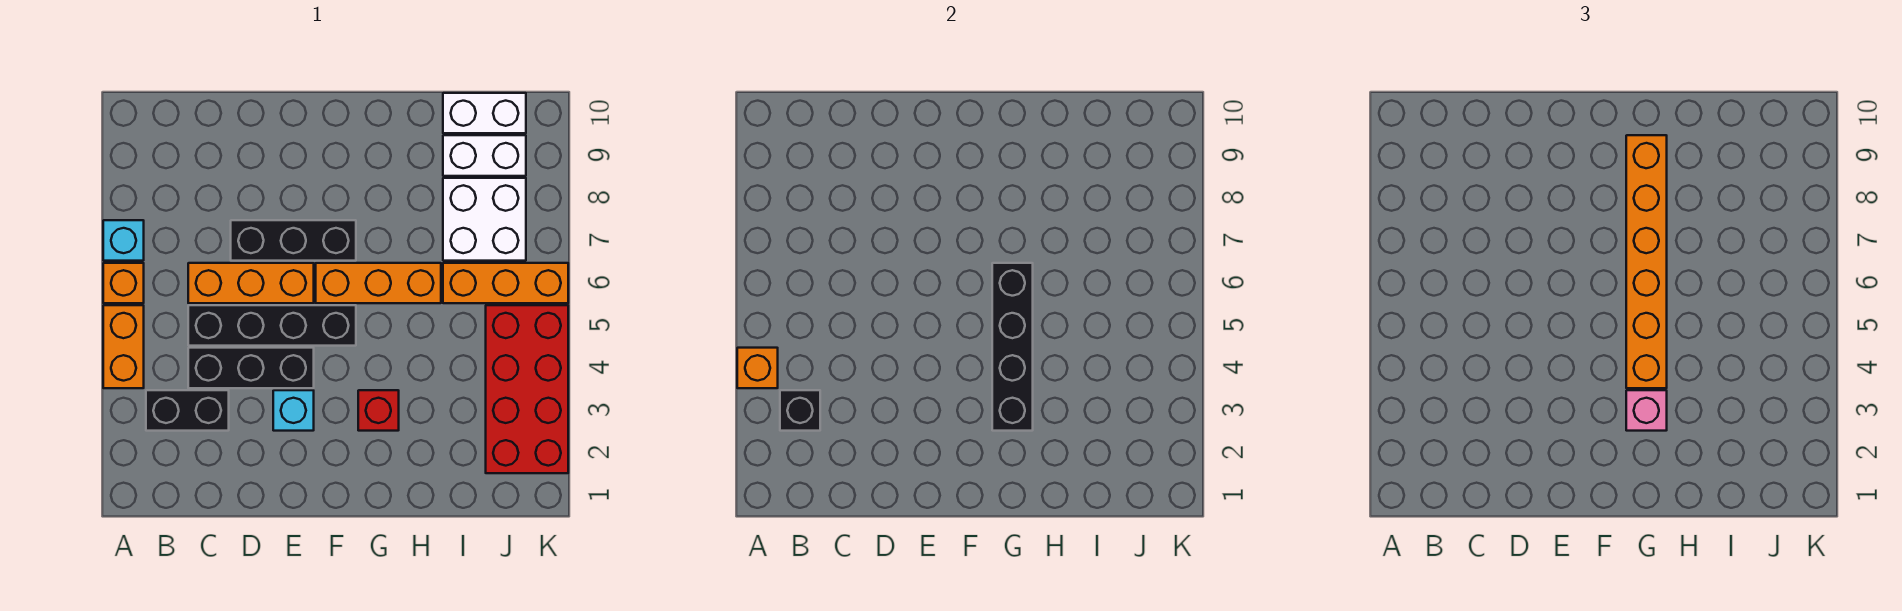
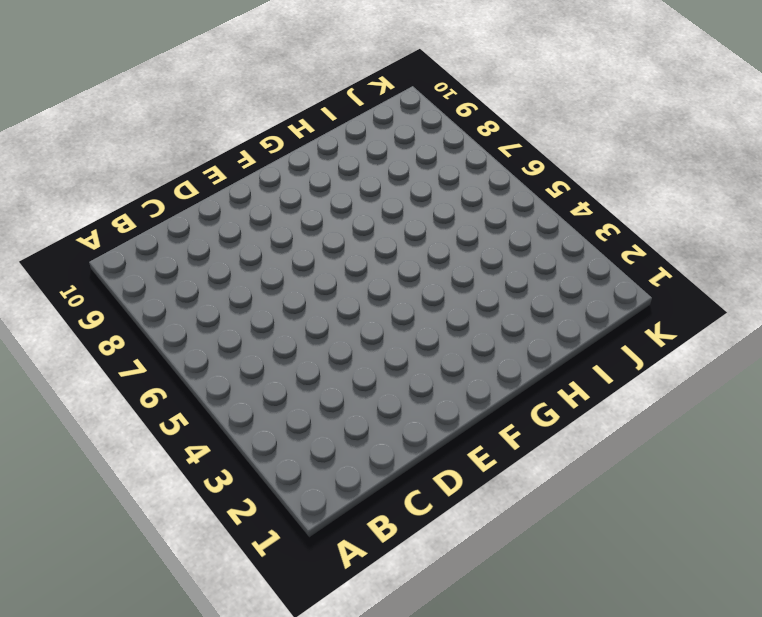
none -> orange 1x2 brick [103,305,144,388]
none -> orange 1x1 brick [103,263,144,303]
none -> cyan 1x1 brick [103,220,144,261]

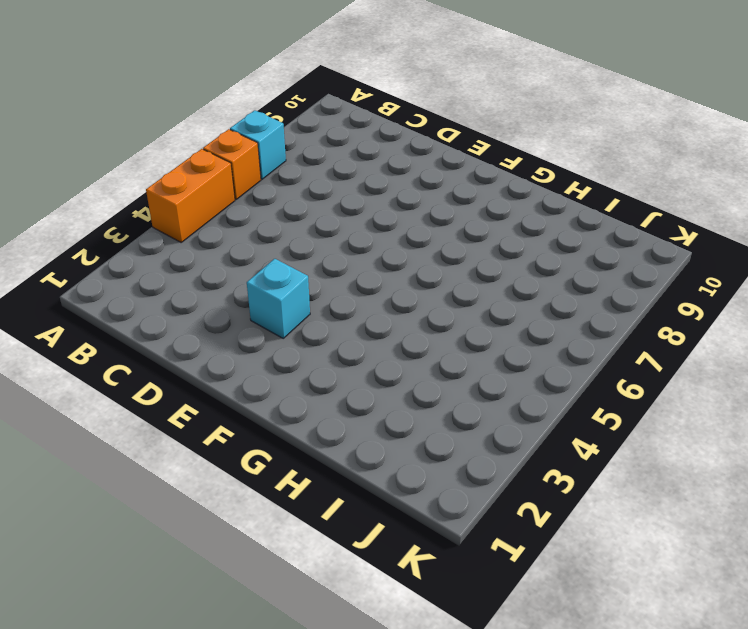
none -> black 1x2 brick [146,390,229,431]
none -> black 1x3 brick [188,348,314,388]
none -> black 1x4 brick [188,305,356,346]

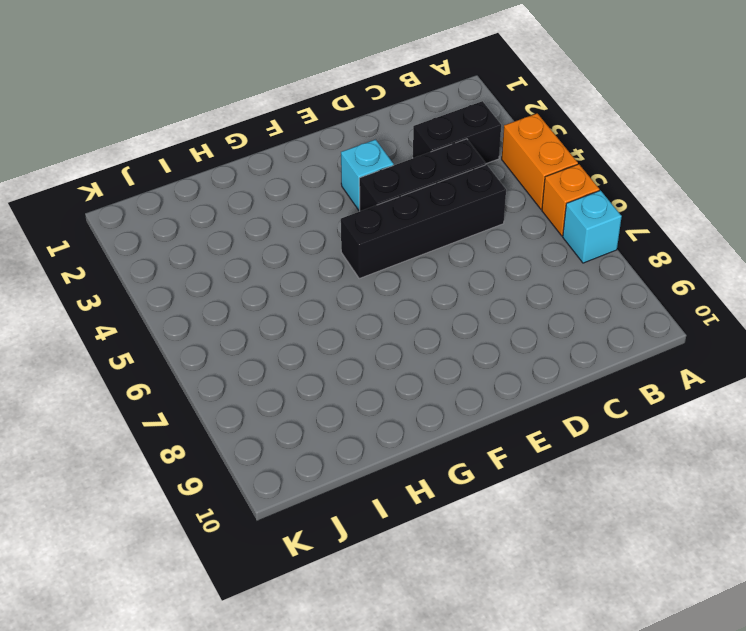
none -> orange 1x3 brick [188,263,314,303]
none -> black 1x3 brick [231,220,356,261]
none -> orange 1x3 brick [316,263,441,303]

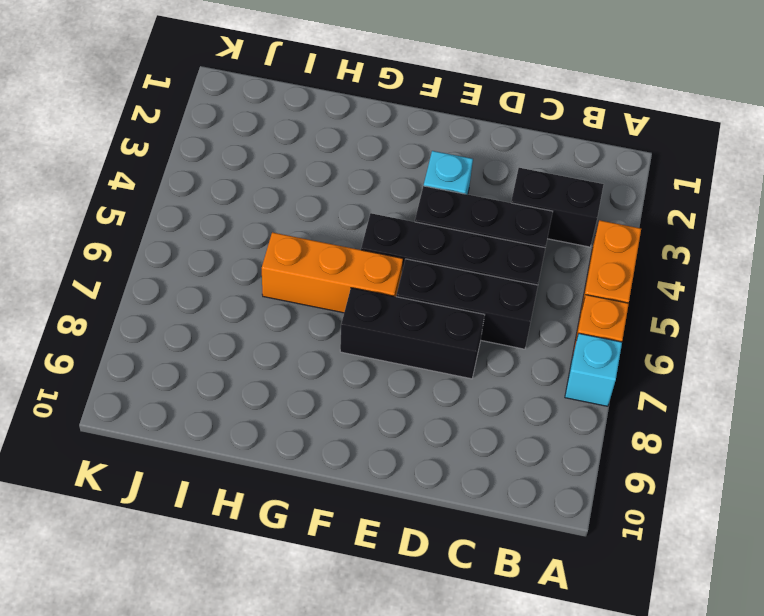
black 1x3 brick [396,259,538,349] -> orange 1x3 brick [188,263,314,303]
none -> red 1x1 brick [358,390,399,431]
none -> orange 1x3 brick [443,263,568,303]
none -> white 2x2 brick [443,178,526,261]

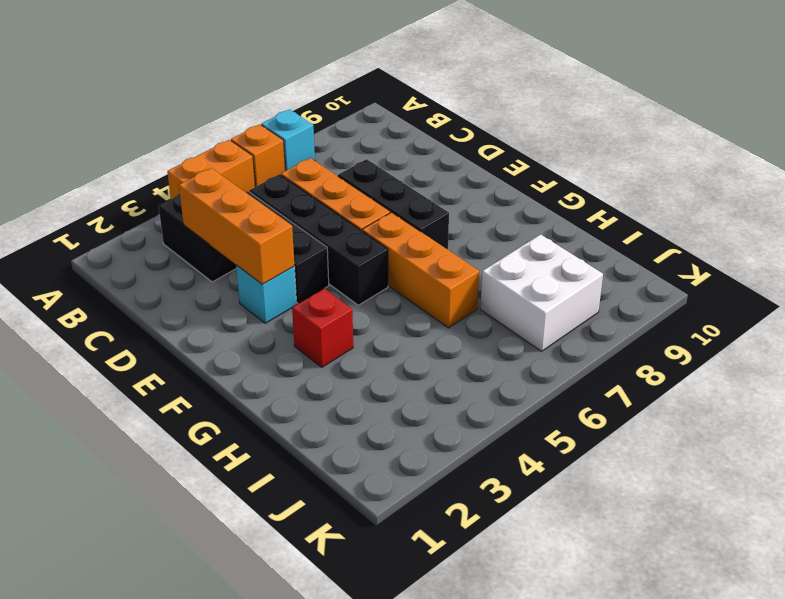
orange 1x3 brick [179,168,294,284] -> orange 1x3 brick moved to [443,263,568,303]
none -> white 1x2 brick [443,135,526,176]
none -> white 1x2 brick [443,93,526,133]
none -> red 2x4 brick [486,305,568,473]

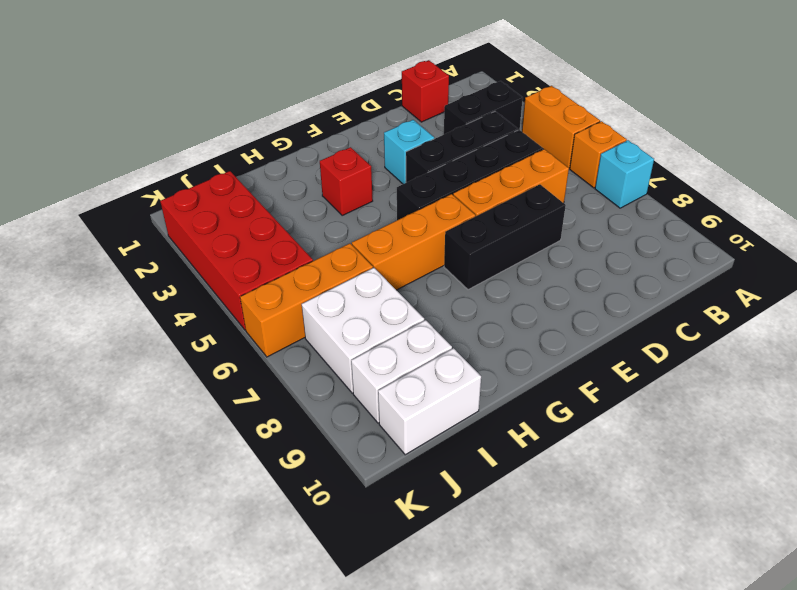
red 1x1 brick [402,60,449,122] -> none
none -> orange 1x1 brick [737,348,778,388]
none -> black 1x1 brick [780,390,820,431]
none -> black 1x4 brick [992,263,1033,431]

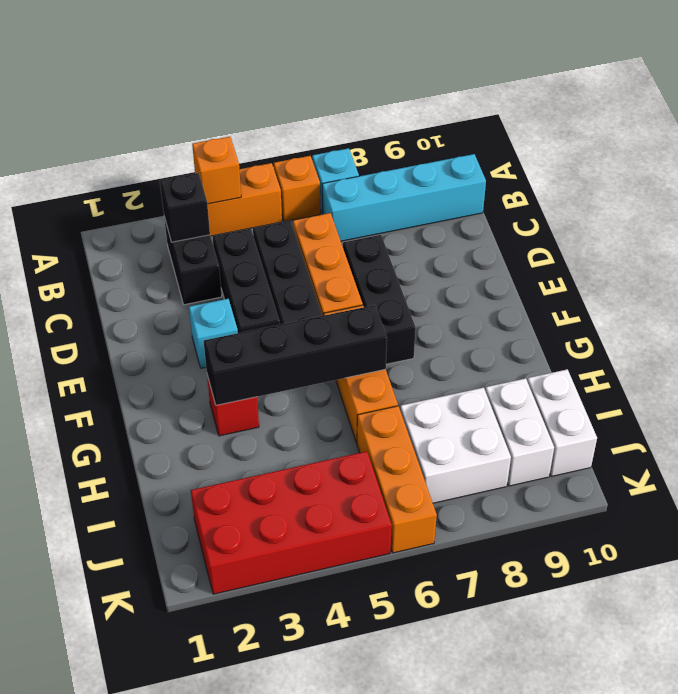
cyan 1x4 brick [322,154,486,241] -> none
none -> pink 1x1 brick [1626,390,1667,431]
none -> orange 1x6 brick [1626,135,1667,388]

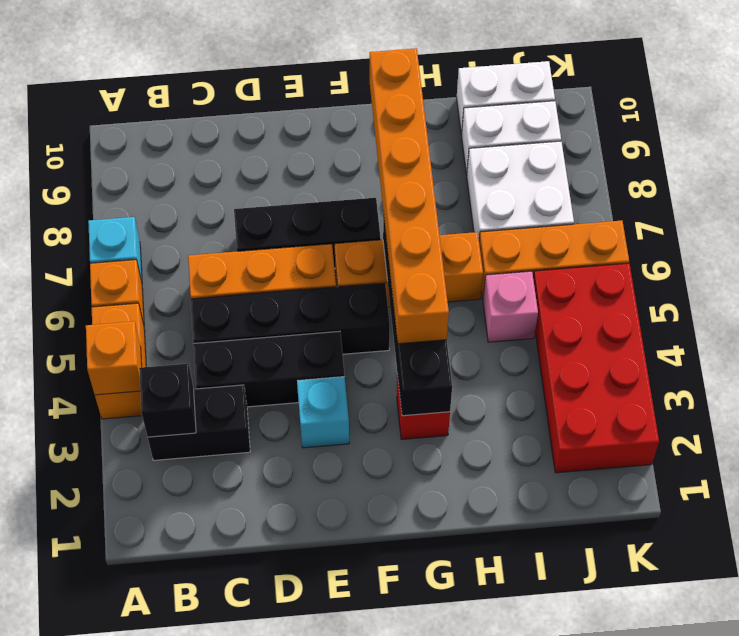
pink 1x1 brick [483,271,538,342] -> pink 1x1 brick moved to [1626,390,1667,431]

